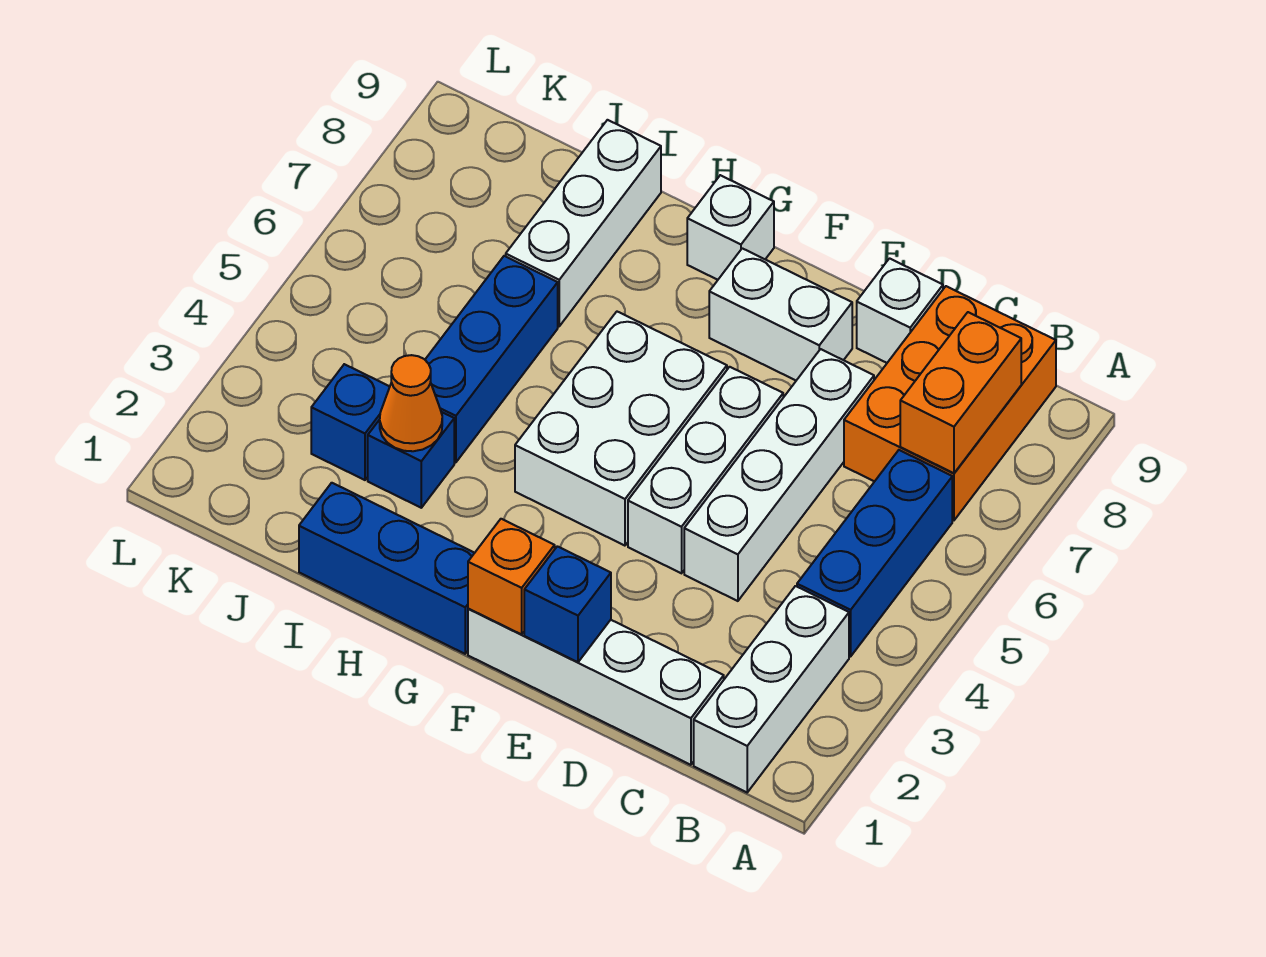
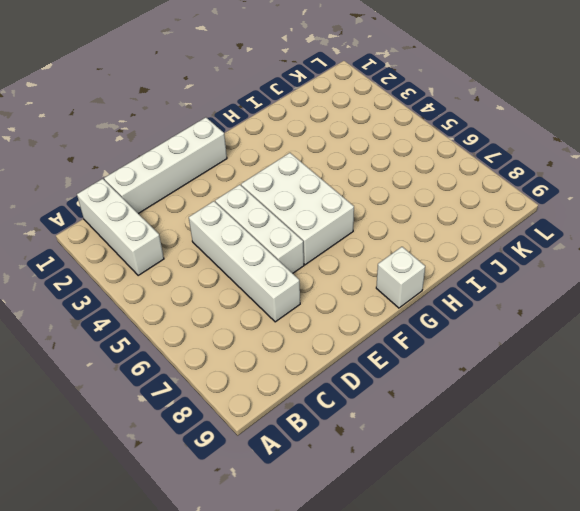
none -> blue 1x3 brick [797,450,952,656]
none -> orange 2x3 brick [844,286,1056,520]
none -> white 1x1 brick [857,258,943,363]

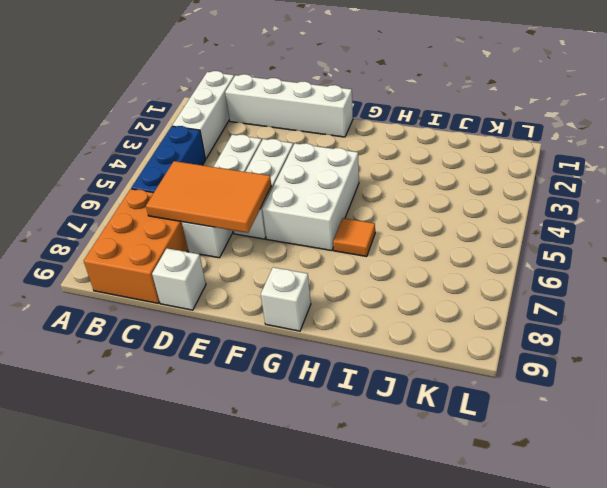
orange 2x3 tile [146,161,271,233] -> none
orange 1x1 tile [333,218,375,257] -> none
none -> white 1x2 brick [709,248,852,380]
none -> blue 1x3 brick [299,483,474,654]
none -> blue 1x1 brick [368,412,454,508]

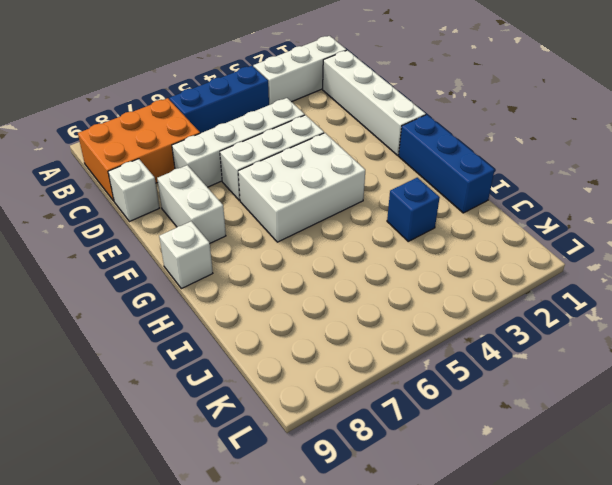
none -> blue 1x3 brick [425,256,558,462]
none -> white 1x3 brick [506,120,661,326]
none -> blue 1x1 brick [311,364,390,480]

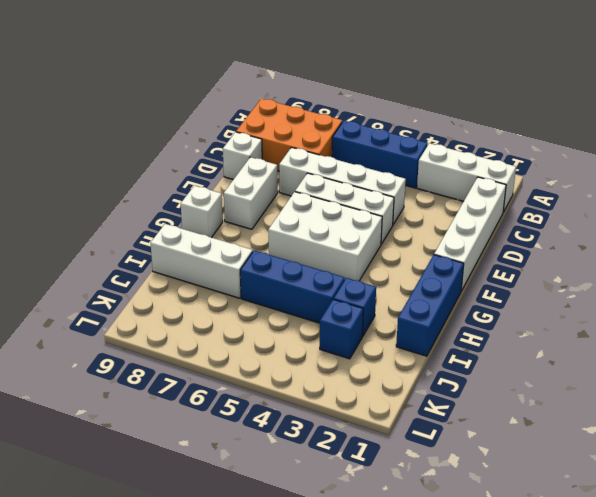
none -> orange 1x2 brick [900,312,1021,473]
none -> blue 1x1 brick [524,546,611,662]
none -> orange 1x1 brick [468,519,555,634]

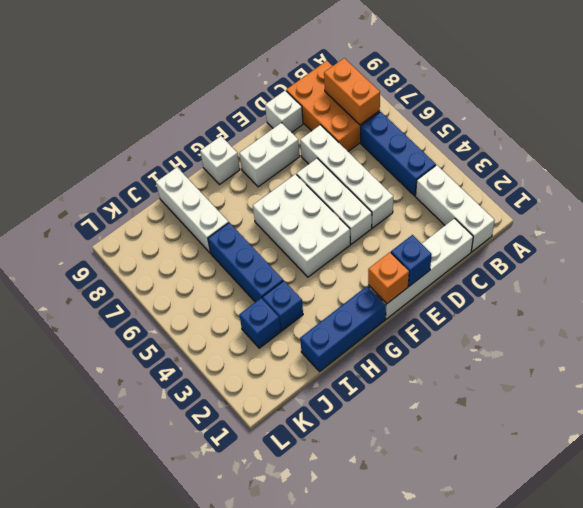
none -> orange 1x1 cone [380,355,442,451]

